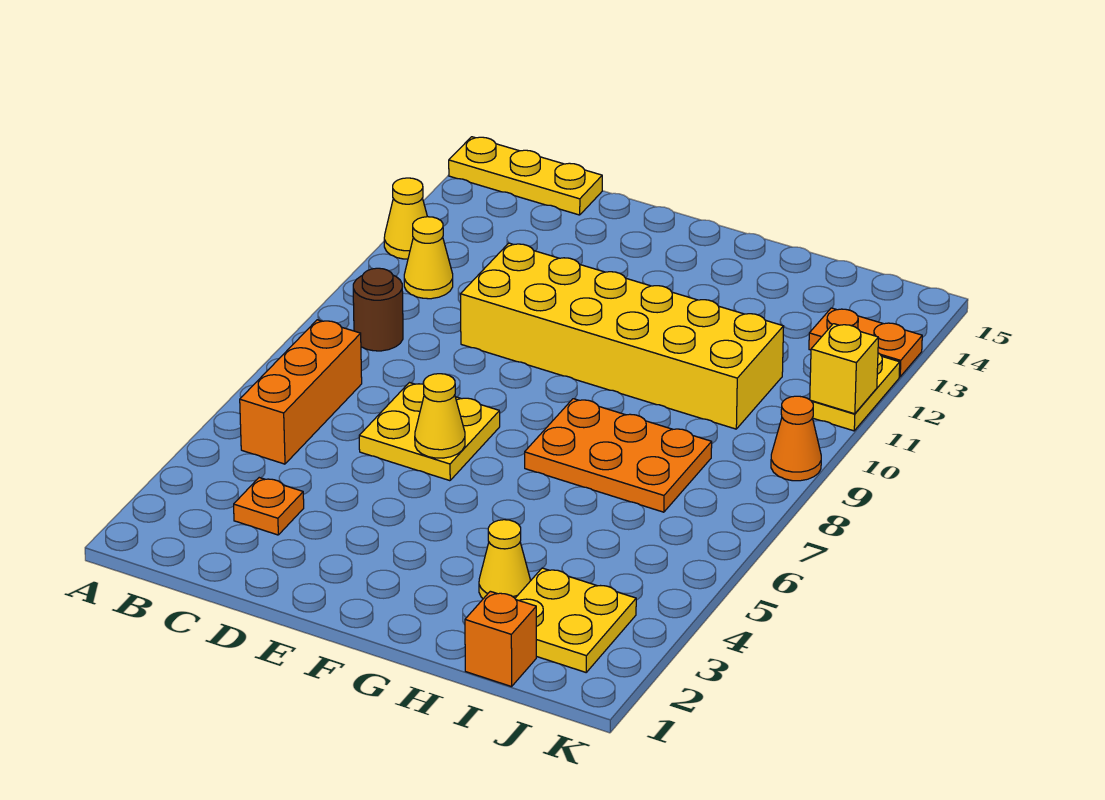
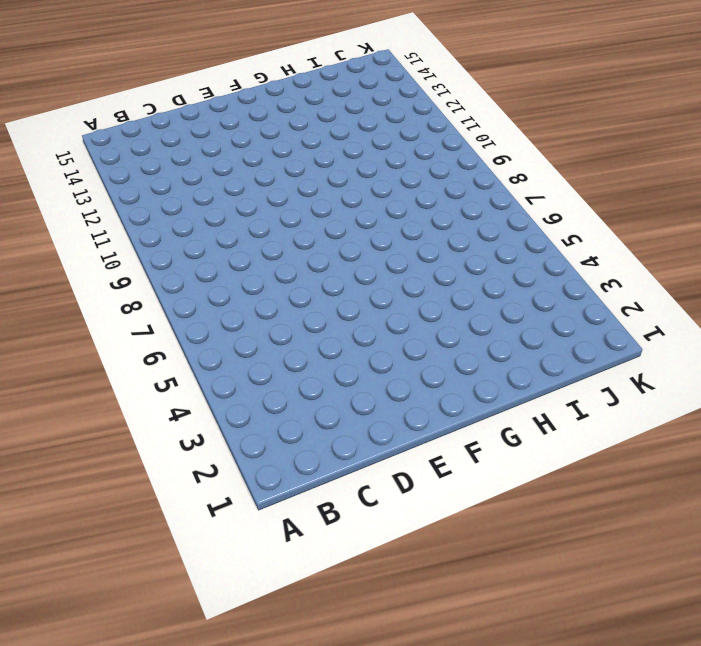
none -> yellow 1x1 cone [384,178,427,259]
none -> yellow 1x3 plate [449,137,602,215]
none -> orange 1x3 brick [240,320,362,464]

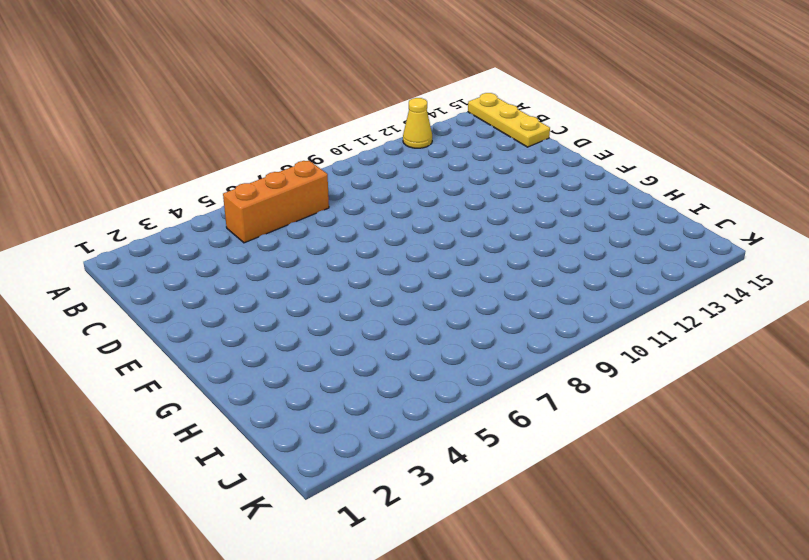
none -> brown 1x1 round brick [353,268,403,351]
none -> yellow 1x1 cone [404,217,453,299]
none -> orange 1x1 plate [234,478,304,535]

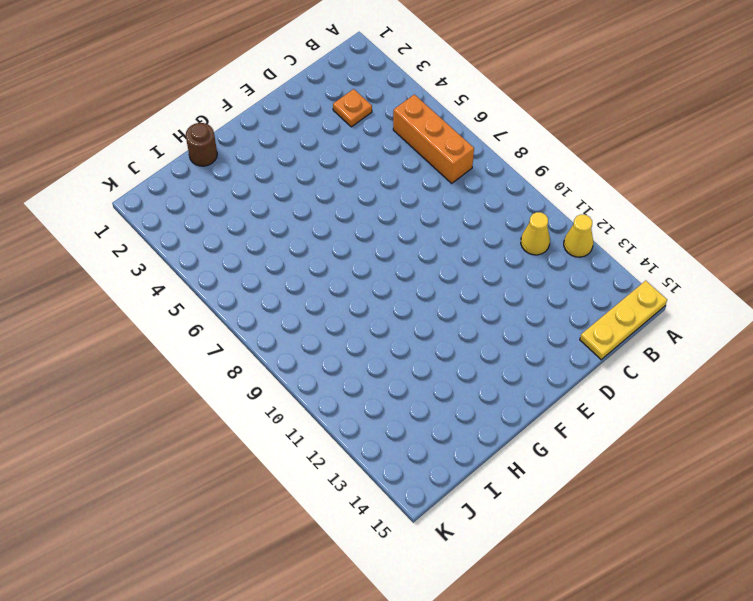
brown 1x1 round brick [186,123,217,166] -> brown 1x1 round brick moved to [353,268,403,351]
none -> yellow 2x2 plate [359,383,500,481]
none -> yellow 2x6 brick [460,243,784,429]
none -> orange 2x3 plate [525,399,712,512]

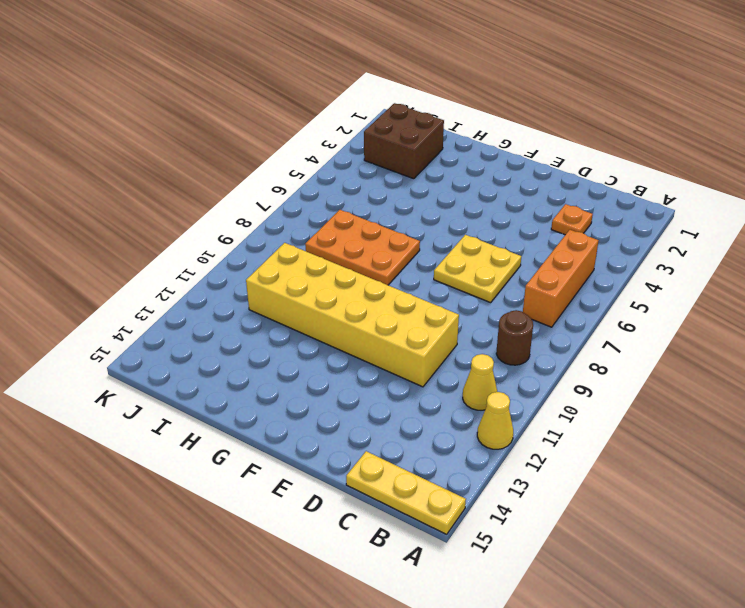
brown 2x2 brick [364,103,444,179] -> yellow 2x2 plate [515,568,636,672]
none -> yellow 1x1 cone [479,520,530,599]
none -> orange 1x1 brick [465,591,536,687]
none -> orange 1x2 plate [809,308,922,377]

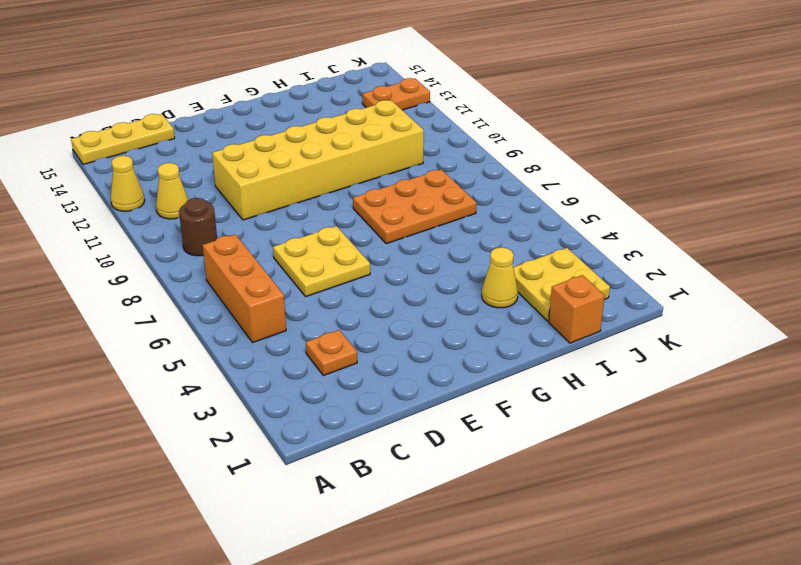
none -> orange 1x1 cone [771,396,821,481]
none -> yellow 1x2 plate [812,353,900,431]
none -> yellow 1x1 cone [415,374,465,458]

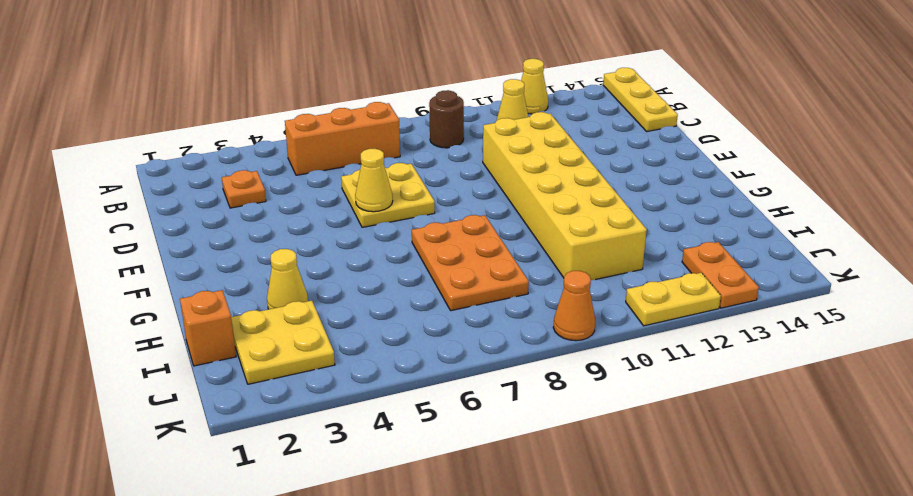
none -> yellow 1x1 brick [810,324,878,414]

